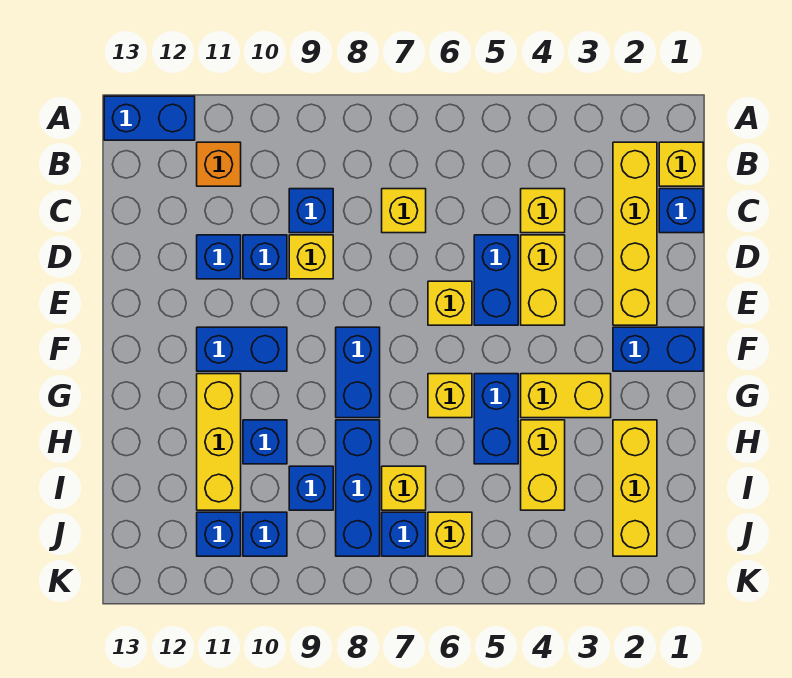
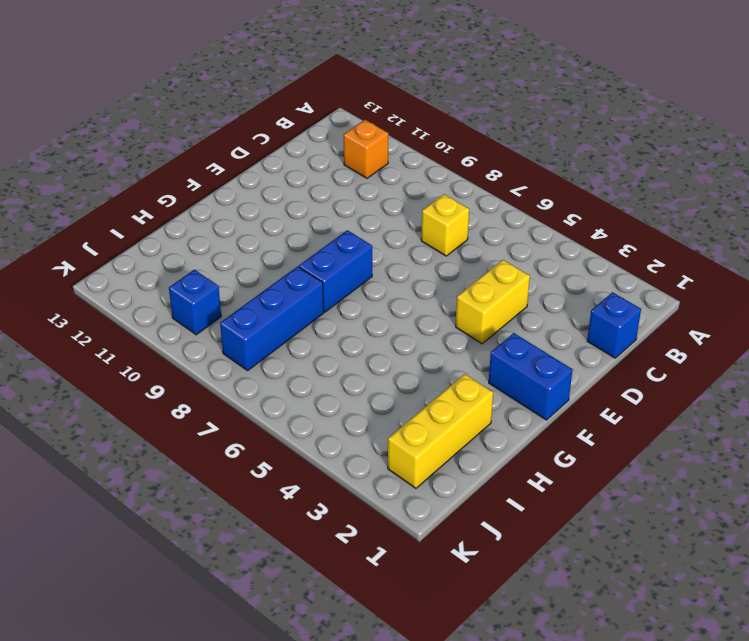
none -> blue 1x2 brick [104,96,195,140]
none -> yellow 1x1 brick [659,142,703,186]
none -> yellow 1x4 brick [613,142,657,325]
none -> yellow 1x1 brick [521,189,565,233]

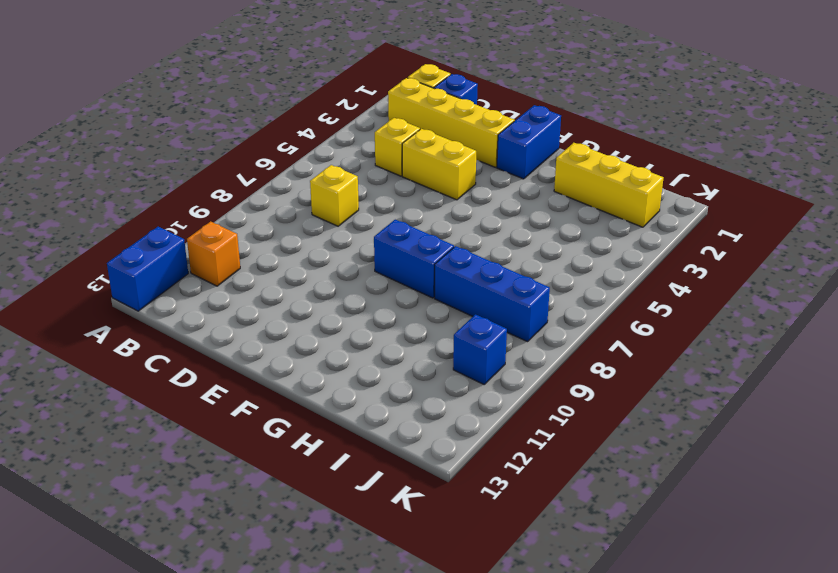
none -> blue 1x1 brick [289,189,333,233]
none -> blue 1x2 brick [474,235,518,325]
none -> yellow 1x1 brick [289,235,333,279]
none -> blue 1x1 brick [243,235,287,279]

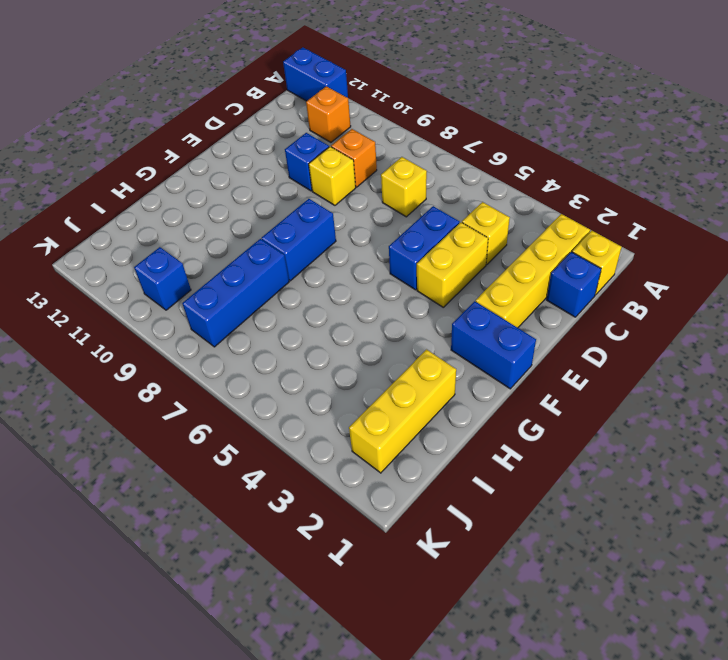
orange 1x1 brick [331,129,377,187] -> blue 1x1 brick [289,189,333,233]
none -> blue 1x1 brick [197,235,241,279]
none -> yellow 1x1 brick [428,281,472,325]
none -> blue 1x2 brick [197,327,287,371]
none -> yellow 1x2 brick [521,374,611,418]

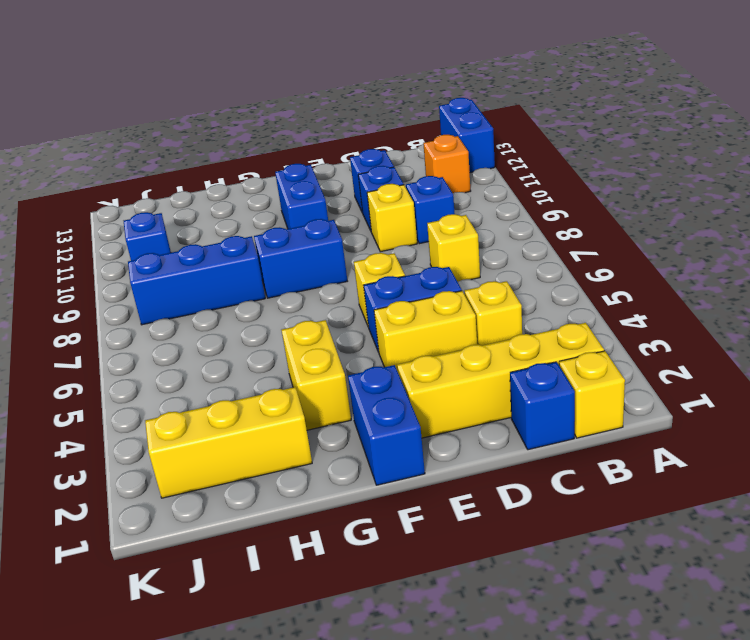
none -> blue 1x2 brick [474,374,518,464]
none -> yellow 1x1 brick [428,374,472,418]
none -> yellow 1x3 brick [197,374,241,510]
none -> yellow 1x2 brick [521,420,565,510]

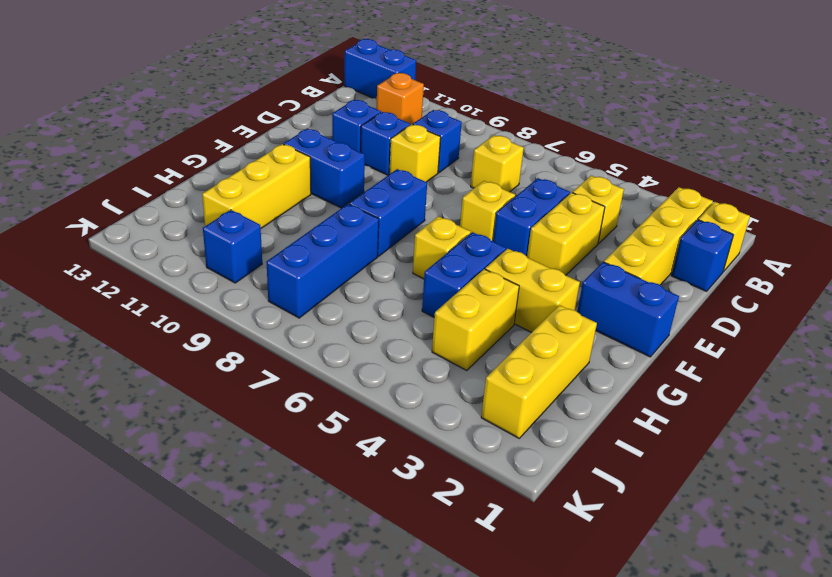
none -> blue 1x1 brick [243,420,287,464]
none -> yellow 1x1 brick [382,466,426,510]
none -> blue 1x1 brick [289,466,333,510]
none -> yellow 1x1 brick [428,512,472,556]

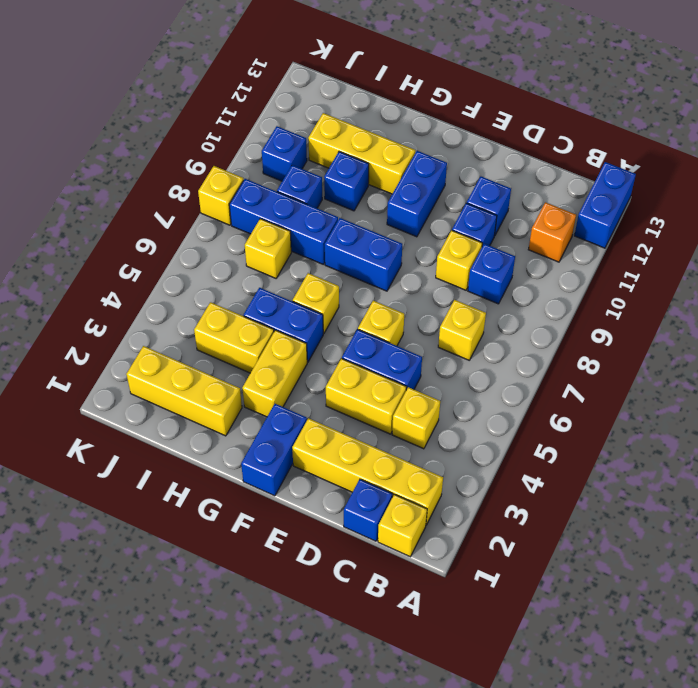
yellow 1x1 brick [198,166,244,225] -> yellow 1x1 brick moved to [428,512,472,556]
none -> blue 1x1 brick [382,512,426,556]
none -> blue 1x1 brick [197,512,241,556]

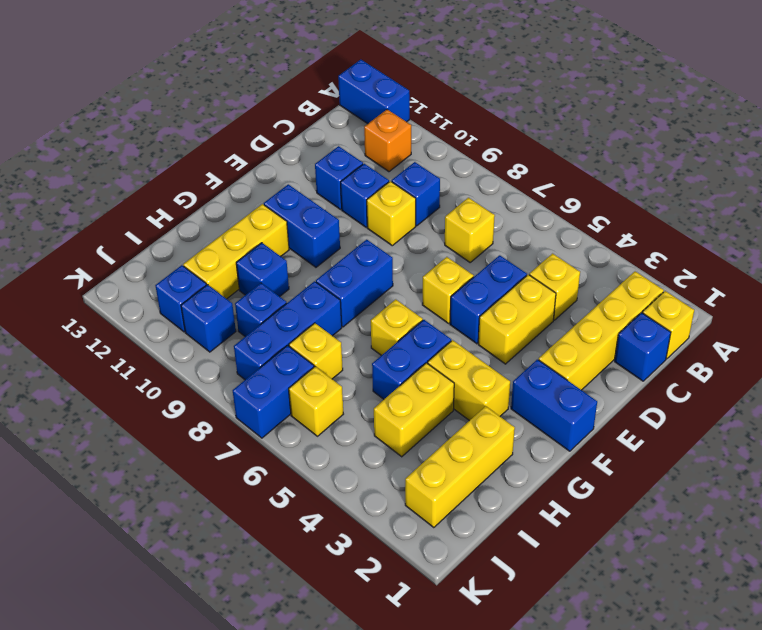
blue 1x2 brick [233,346,314,438] -> blue 1x1 brick [382,512,426,556]

